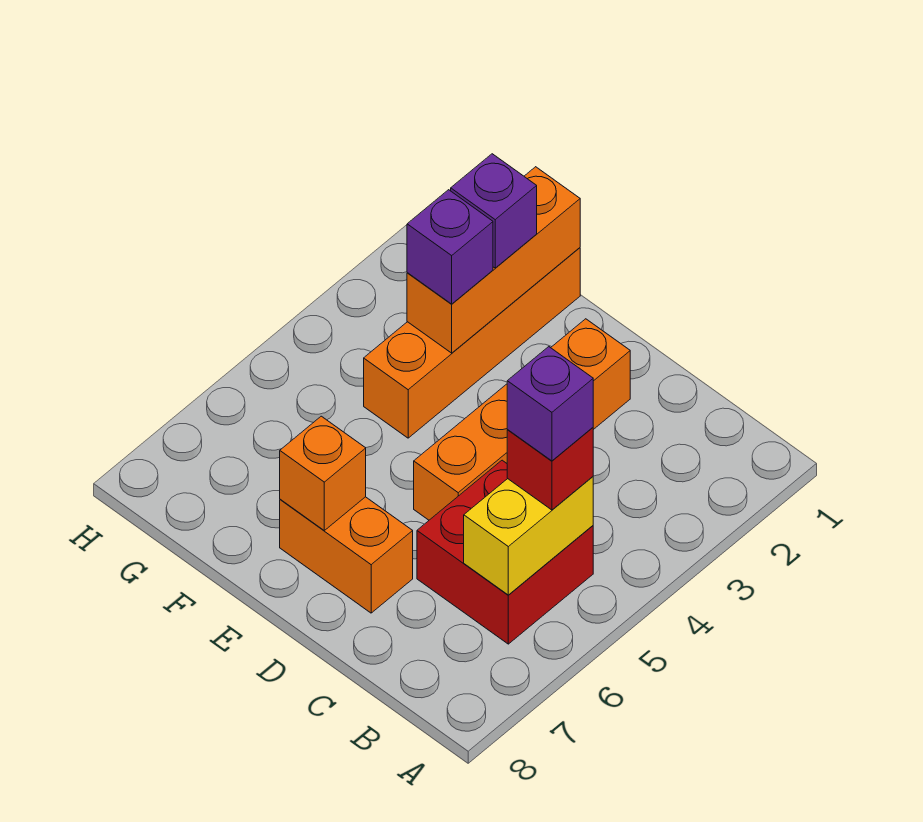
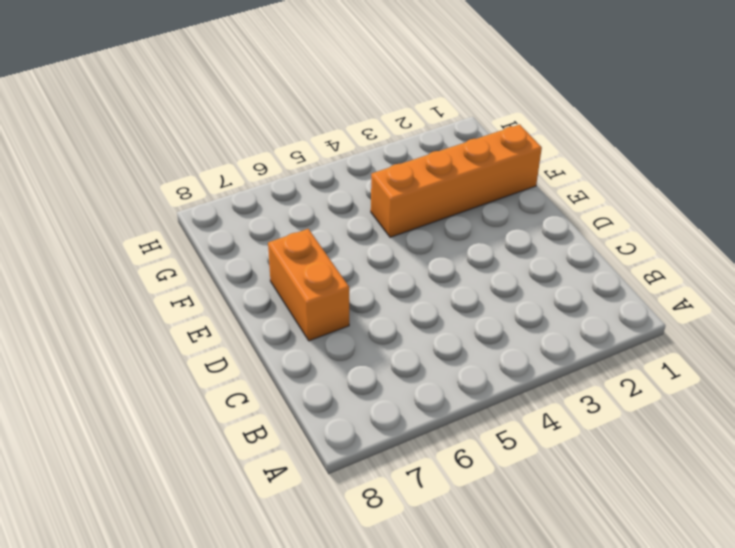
none -> red 2x2 brick [417,460,593,644]
none -> orange 1x4 brick [414,319,630,520]

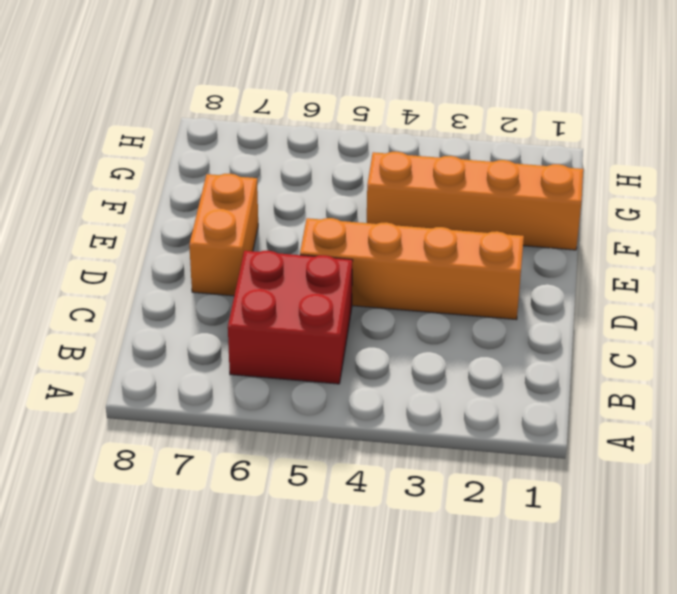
none -> yellow 1x2 brick [464,477,593,595]
none -> orange 1x1 brick [280,416,366,530]

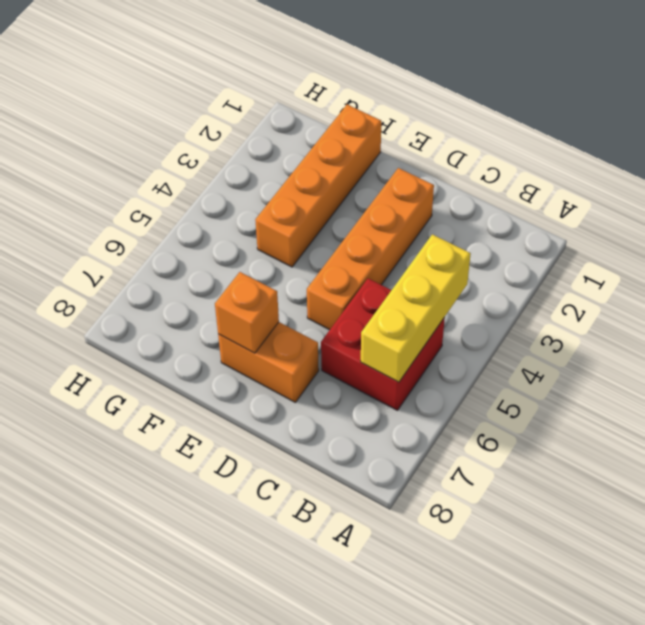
yellow 1x3 brick [361,234,471,382] -> yellow 1x2 brick [464,477,593,595]
none -> orange 1x3 brick [407,167,580,353]
none -> red 1x1 brick [507,428,593,510]

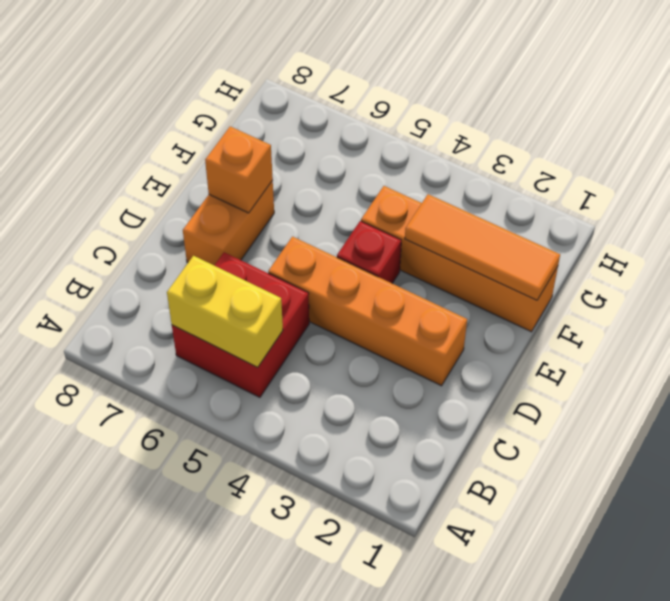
red 1x1 brick [337,221,401,283] -> red 1x1 brick moved to [507,428,593,510]
orange 1x3 tile [405,194,560,300] -> orange 1x3 brick [407,167,580,353]
none -> purple 1x1 brick [451,154,537,268]
none -> purple 1x1 brick [407,190,493,304]

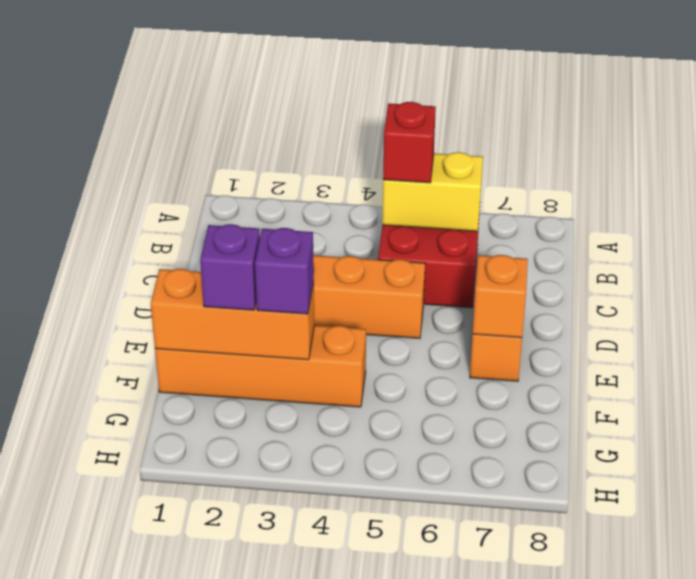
none -> purple 1x1 brick [507,347,593,461]

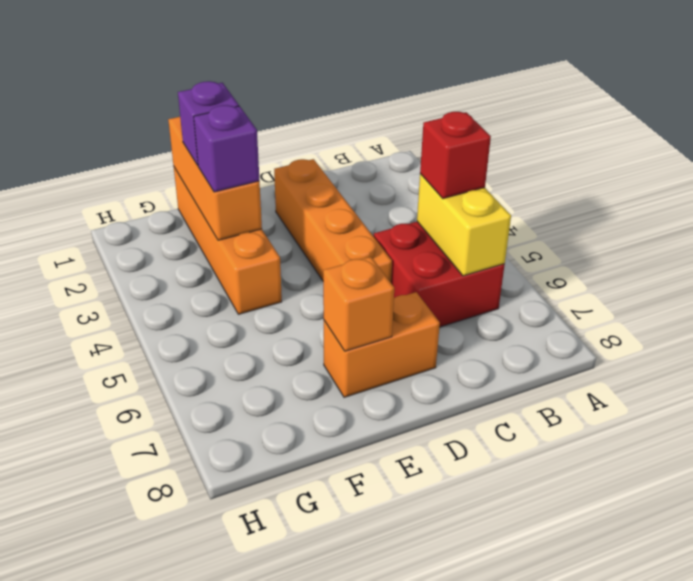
none -> purple 1x1 brick [507,347,593,461]

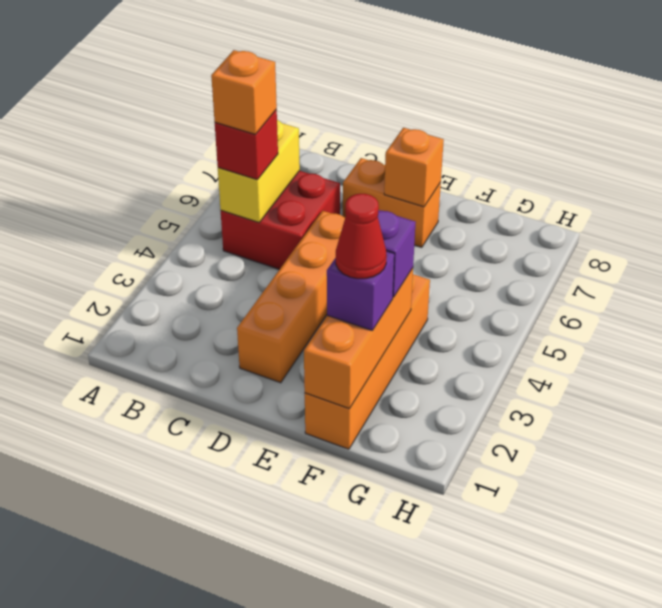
orange 1x1 brick [211,50,277,134] -> purple 1x1 brick [507,347,593,461]
red 1x1 cone [336,194,387,279] -> none

